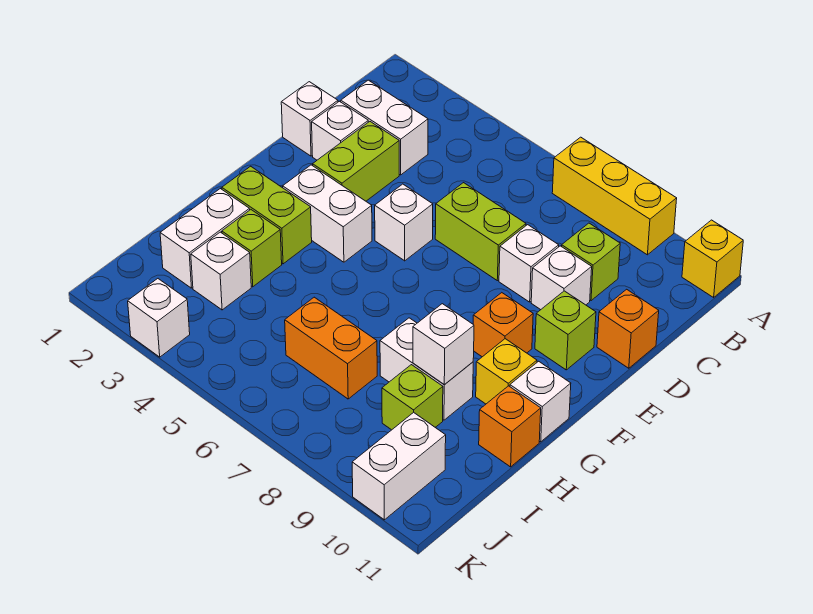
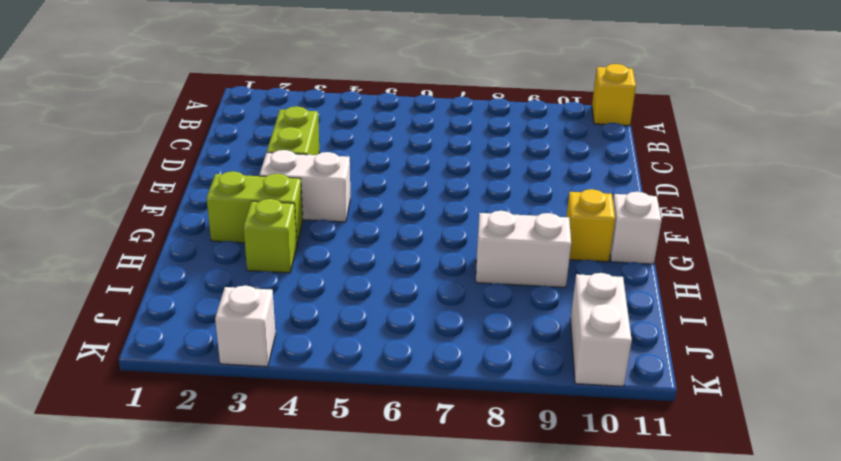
none -> yellow 1x3 brick [552,137,677,255]
none -> white 1x2 brick [341,80,428,175]
none -> lime 1x1 brick [562,223,620,301]

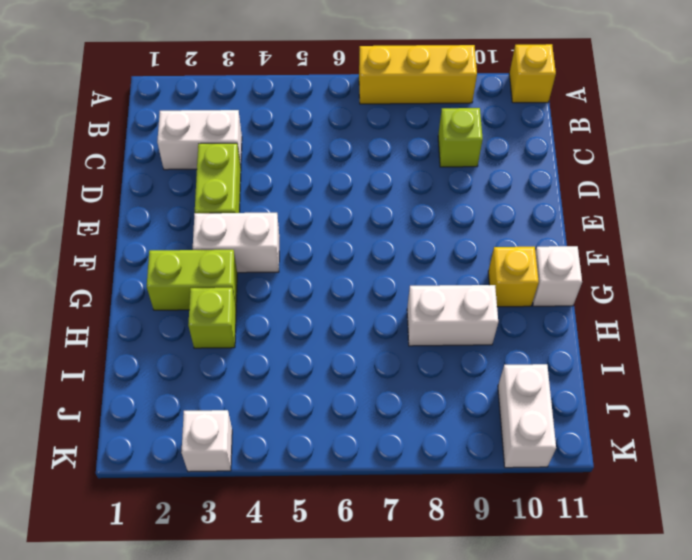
none -> white 1x1 brick [281,82,338,156]
none -> white 1x1 brick [312,101,368,160]
none -> lime 1x2 brick [435,183,526,281]

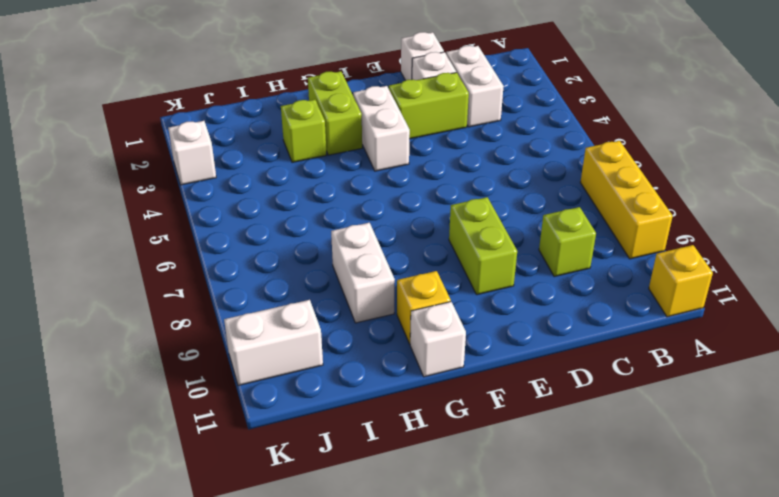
lime 1x2 brick [449,197,517,295] -> lime 1x2 brick moved to [435,183,526,281]
none -> white 1x1 brick [499,225,559,302]
none -> white 1x1 brick [531,246,592,310]
none -> orange 1x1 brick [597,289,659,368]

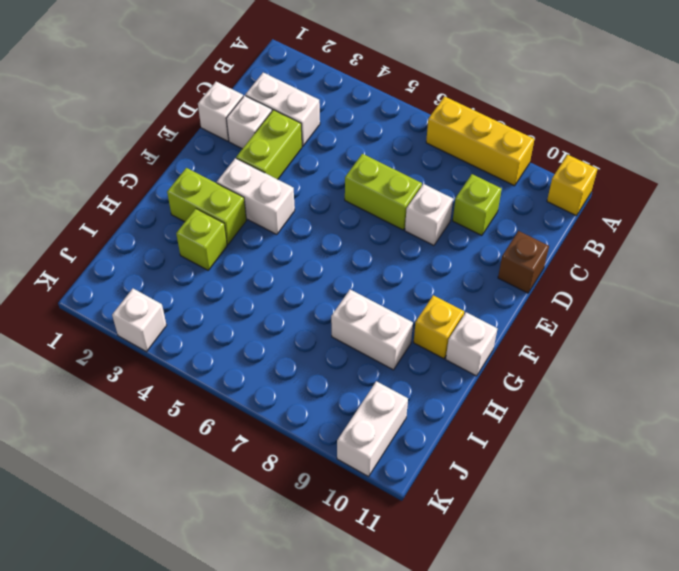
brown 1x1 brick [498,231,549,293] -> orange 1x1 brick [597,289,659,368]
none -> white 1x1 brick [531,246,592,310]
none -> white 1x1 brick [375,184,433,261]
none -> lime 1x1 brick [535,291,596,370]

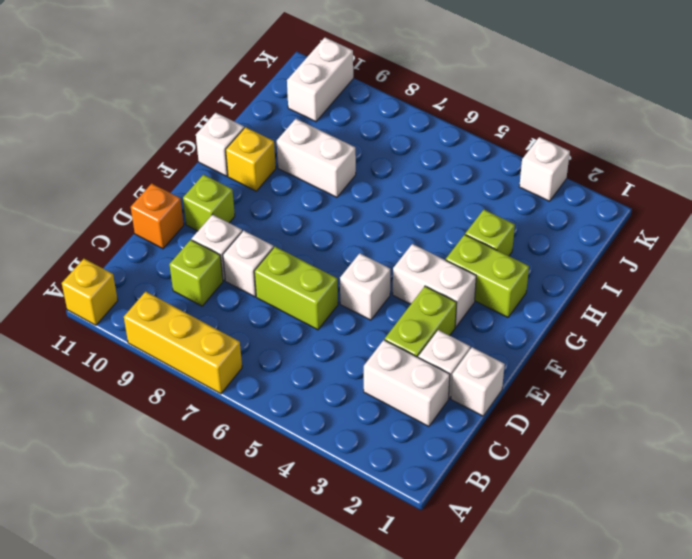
none -> orange 1x1 brick [473,293,533,357]
none -> white 1x2 brick [160,189,250,288]
none -> orange 1x1 brick [479,386,541,467]

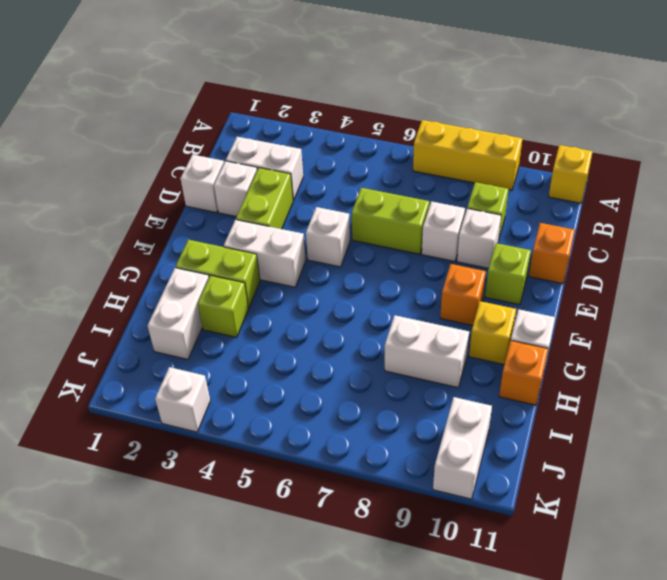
none -> white 1x1 brick [191,232,251,310]
none -> orange 1x2 brick [285,297,377,399]
none -> lime 1x1 brick [382,365,443,430]

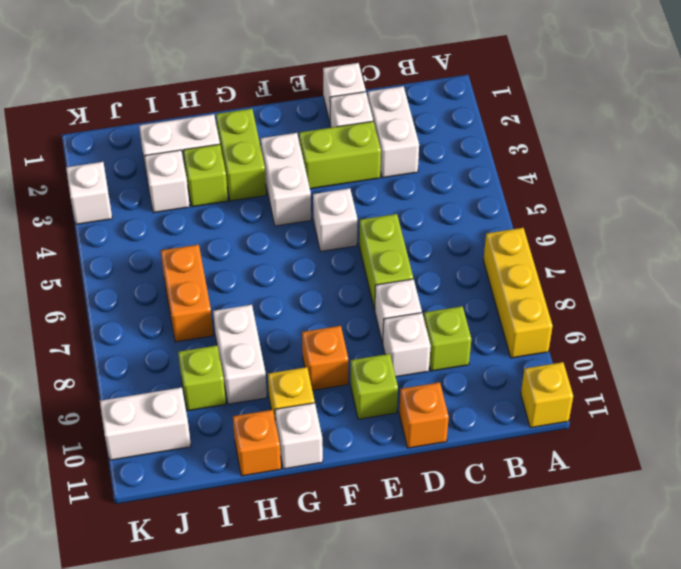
none -> white 1x1 brick [413,304,474,385]

